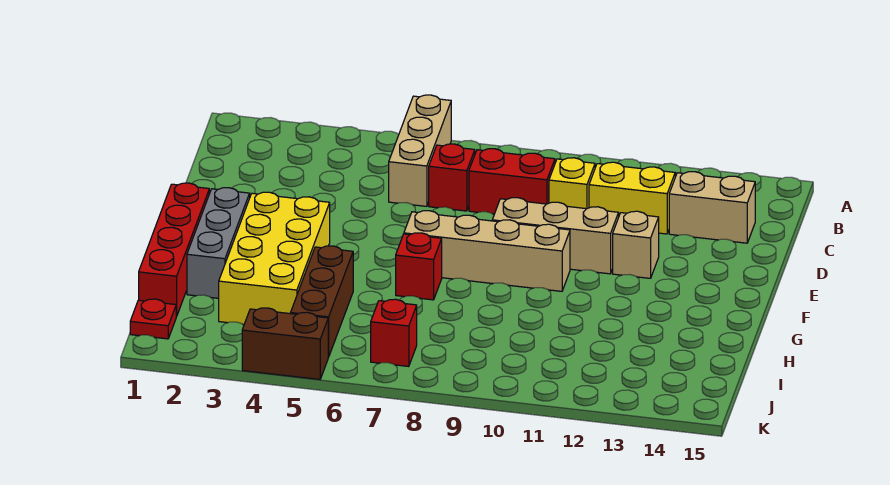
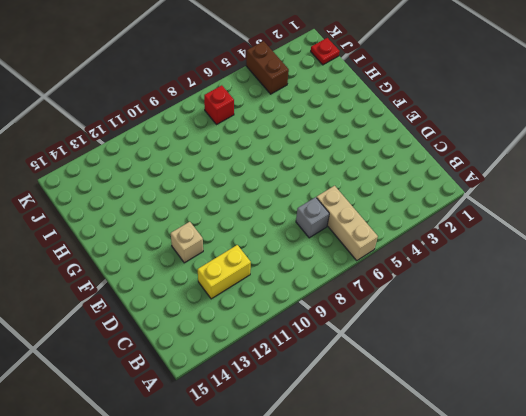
grey 1x1 brick [296,197,329,238] -> red 1x1 brick [429,144,475,211]
brown 1x2 brick [246,41,289,94] -> brown 1x2 brick turned to [242,308,328,379]
none -> red 1x2 brick [469,149,555,214]
none -> yellow 1x1 brick [549,158,595,209]
none -> tan 1x2 brick [669,172,755,243]

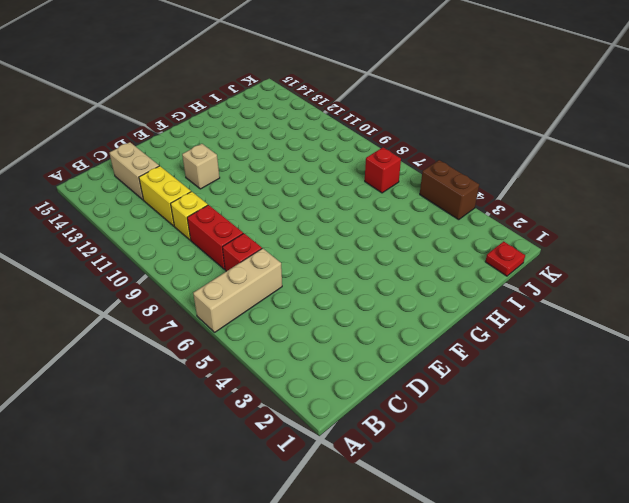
none -> tan 1x3 brick [492,198,619,274]
none -> red 1x4 brick [139,183,209,316]
none -> grey 1x3 brick [187,188,250,298]

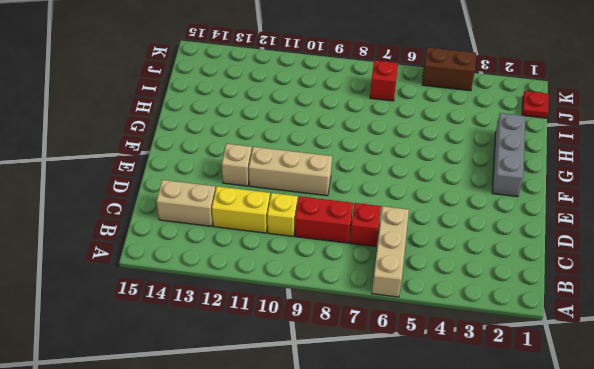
none -> red 1x4 brick [139,183,209,316]
none -> yellow 2x4 brick [219,192,330,324]
none -> tan 1x4 brick [404,211,570,291]

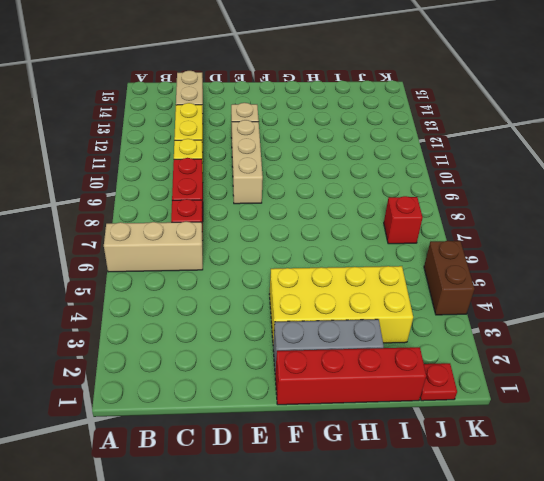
none -> tan 1x4 brick [404,211,570,291]
none -> red 1x1 brick [396,233,442,300]
none -> brown 1x3 brick [291,246,353,357]

